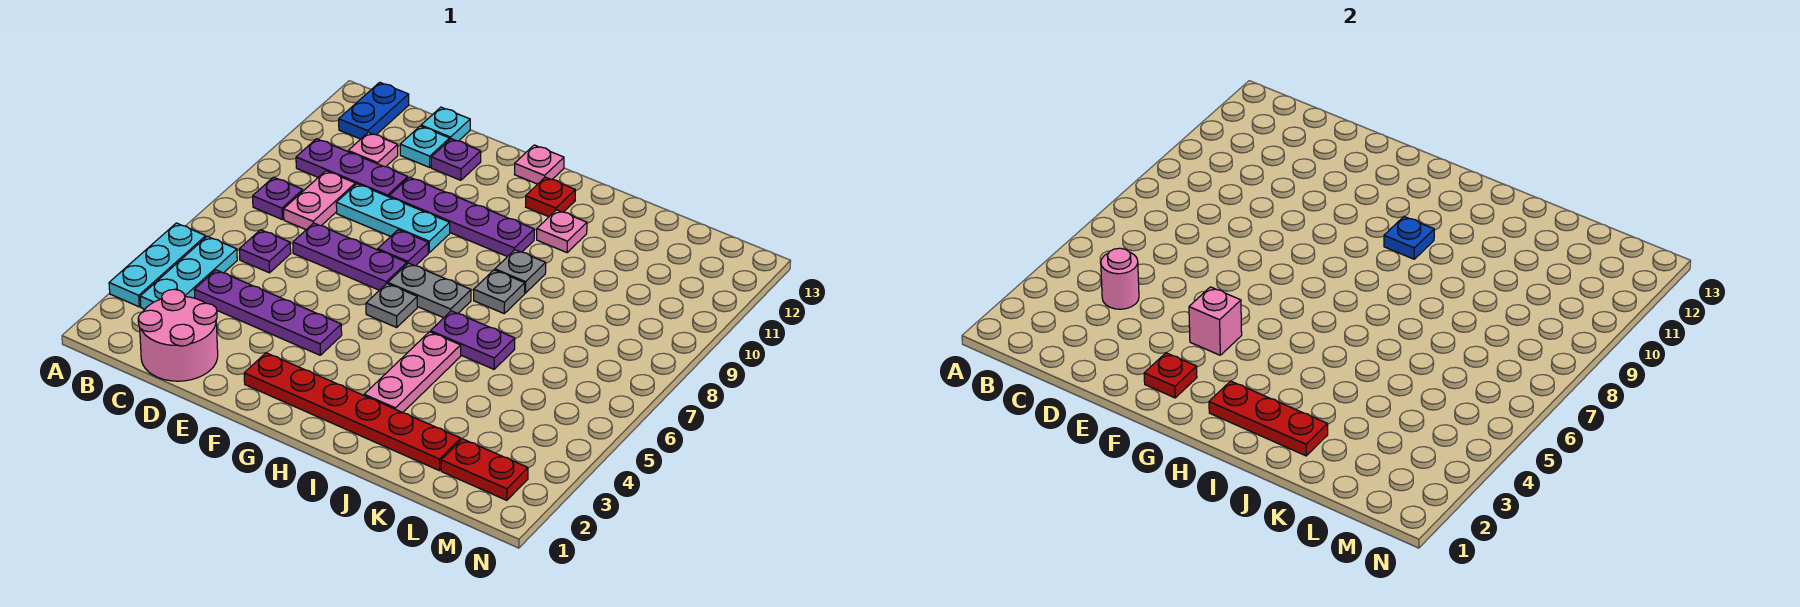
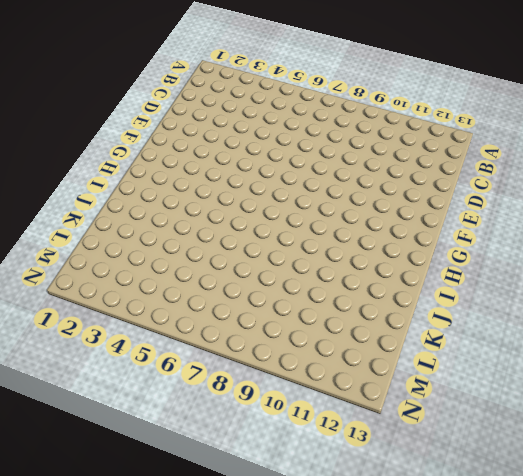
none -> cyan 1x3 plate [109,223,206,307]
none -> cyan 1x3 plate [140,236,237,309]
none -> purple 1x1 plate [253,177,303,219]
none -> purple 1x3 plate [296,139,408,197]

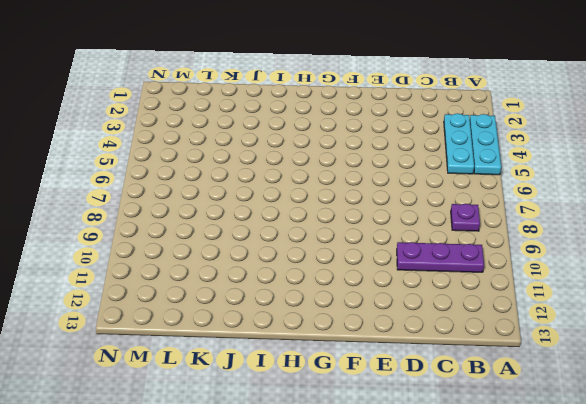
none -> blue 1x2 plate [339,82,409,139]
none -> pink 2x2 round brick [138,289,218,381]
none -> purple 1x4 plate [194,270,342,355]
none -> purple 1x1 plate [239,230,291,273]

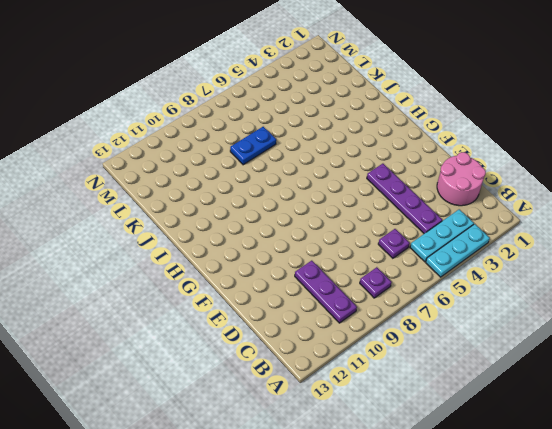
blue 1x2 plate [230,127,276,165] -> blue 1x2 plate moved to [339,82,409,139]
none -> pink 1x2 plate [284,171,355,230]
none -> pink 1x1 plate [348,132,398,167]
none -> purple 1x3 plate [293,223,407,290]
none -> cyan 1x3 plate [336,184,450,252]

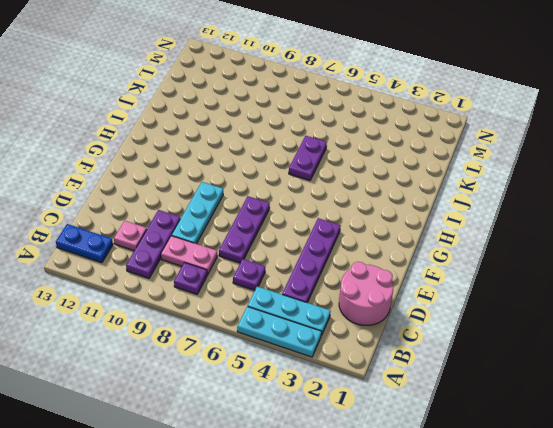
none -> cyan 1x1 plate [400,126,450,167]
none -> cyan 1x1 plate [421,107,470,141]
none -> purple 1x4 plate [389,177,534,257]
none -> purple 1x1 plate [431,139,481,180]

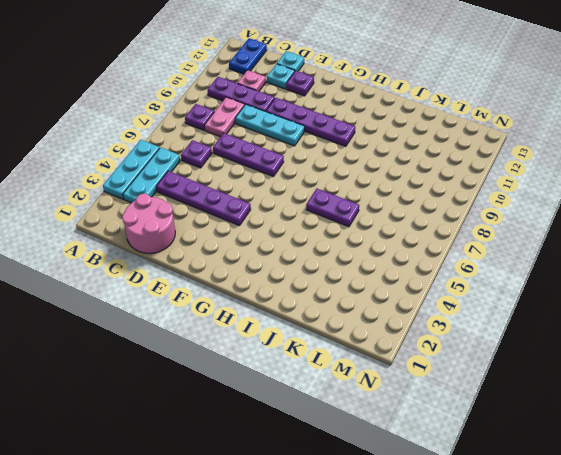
none -> red 1x6 plate [244,353,461,471]
none -> purple 1x1 plate [378,230,428,266]
none -> grey 1x1 plate [366,284,417,327]
none -> grey 1x2 plate [388,263,471,318]

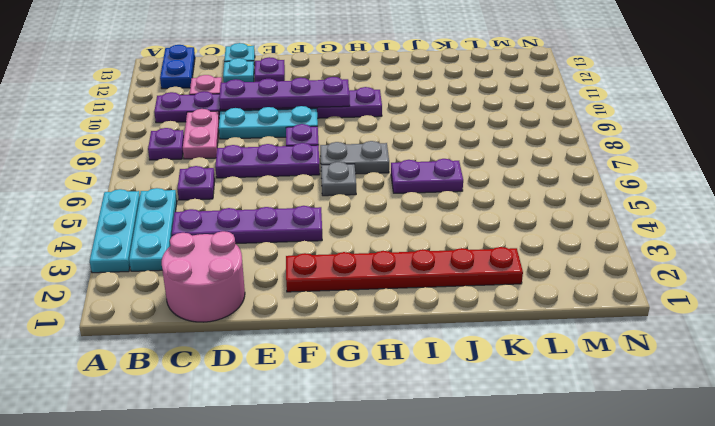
purple 1x4 plate [219,77,350,110] -> none
none -> pink 1x1 plate [515,145,564,184]
none -> red 1x1 plate [526,177,575,217]
none -> pink 1x3 plate [364,332,461,413]
none -> grey 1x1 plate [474,270,525,313]

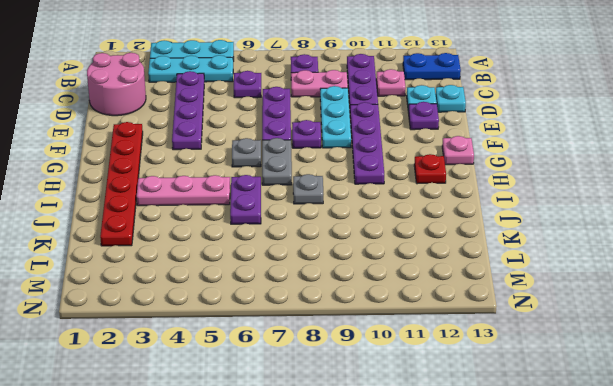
none -> grey 1x1 plate [495,250,546,293]
none -> pink 1x1 plate [537,210,587,253]
none -> red 1x2 plate [441,439,528,500]
none -> pink 1x1 round brick [1101,248,1139,309]

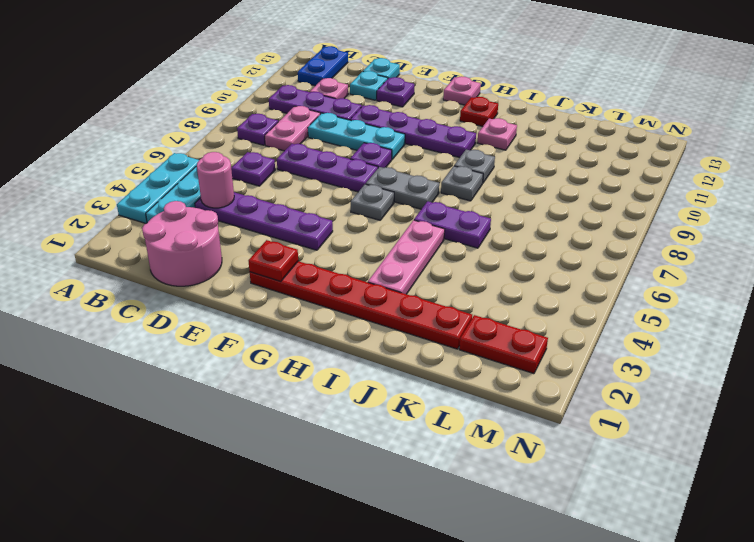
none -> pink 1x1 brick [1189,287,1242,355]
none -> red 1x3 plate [1209,381,1328,456]
none -> blue 1x1 plate [1384,216,1434,259]

